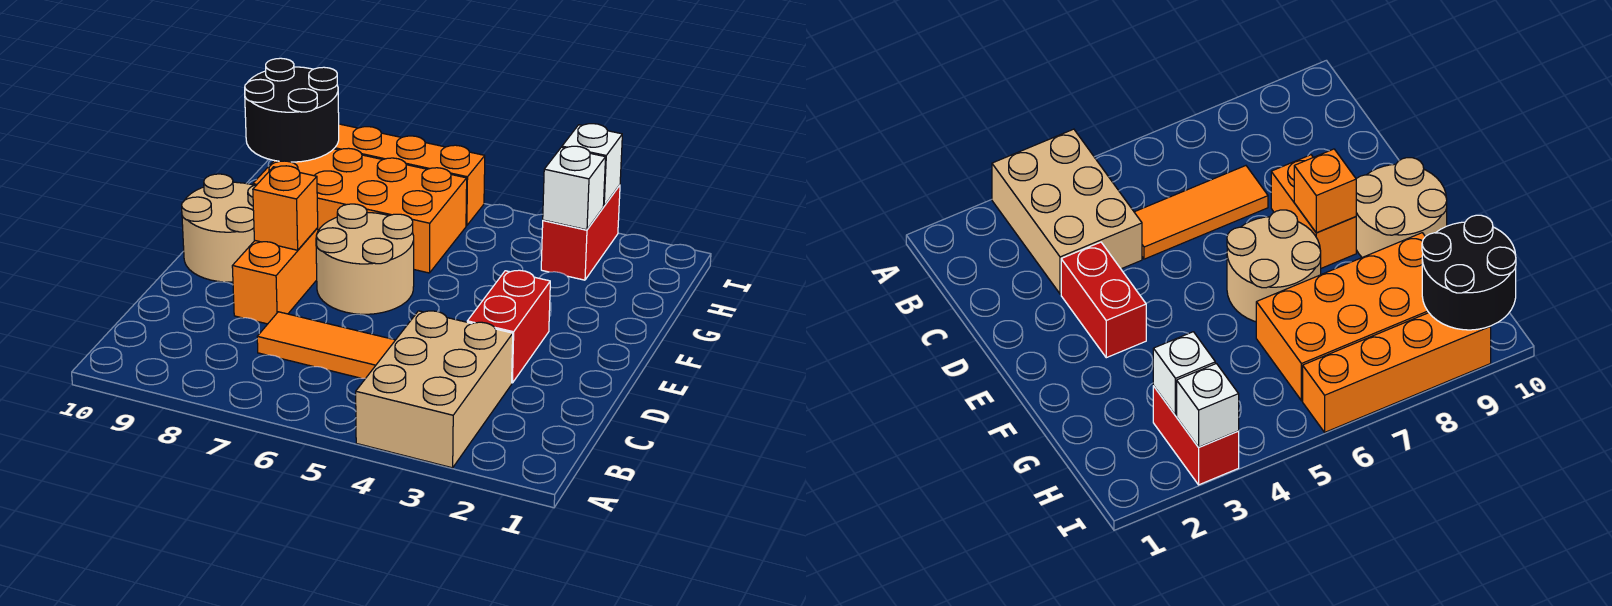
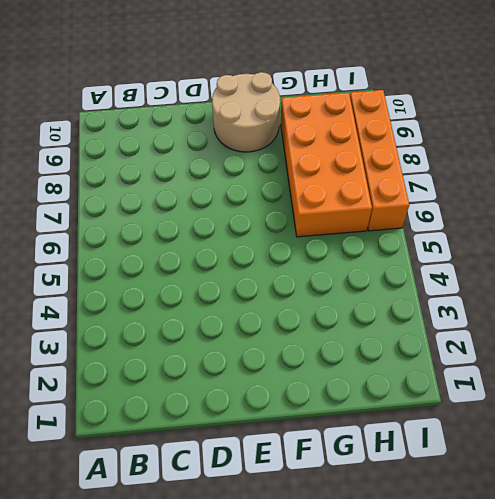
none -> tan 2x3 brick [356,311,513,468]
none -> orange 1x3 tile [257,312,395,378]
none -> red 1x2 brick [467,270,550,383]

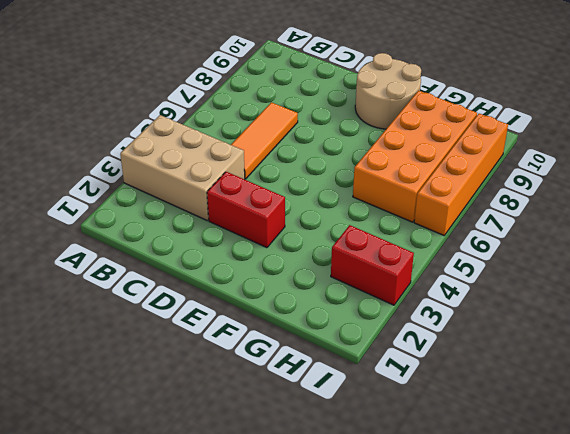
none -> orange 1x2 brick [232,228,318,324]
none -> tan 2x2 round brick [316,204,414,314]
none -> orange 1x1 brick [253,166,318,250]

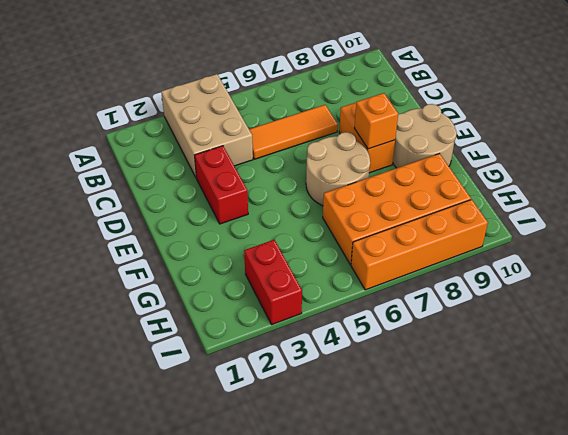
none -> white 1x1 brick [543,146,606,230]
none -> black 2x2 round brick [245,58,339,162]
none -> white 1x1 brick [562,124,622,206]

